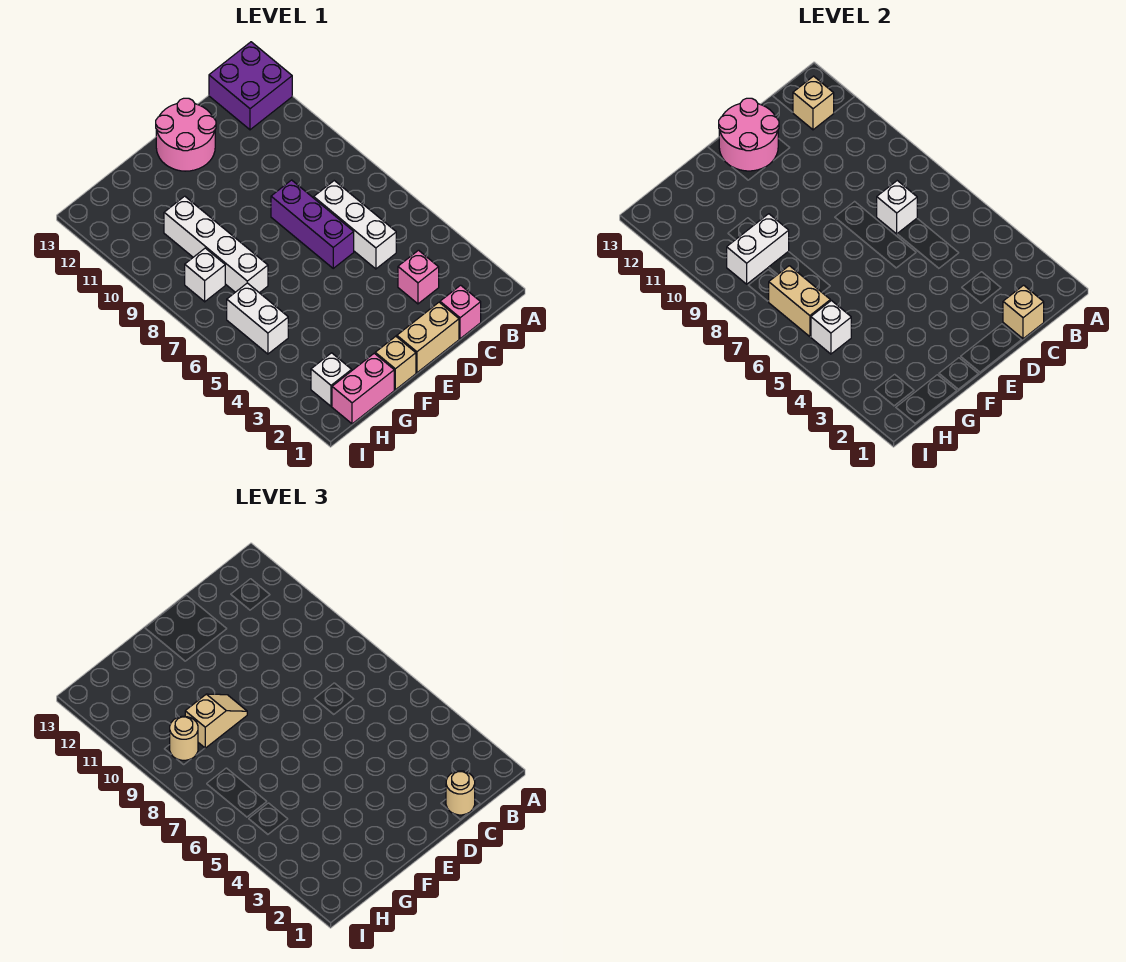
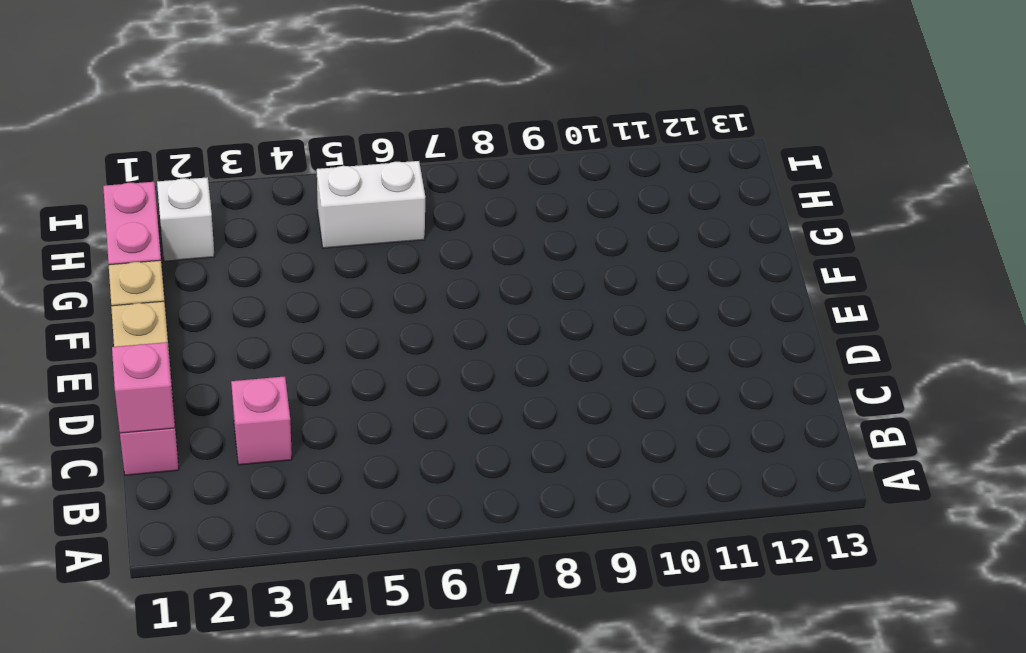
pink 1x1 brick [112,342,175,433] -> tan 1x1 brick [1003,285,1044,339]
none -> purple 2x2 brick [209,42,292,130]
none -> white 1x3 brick [314,181,396,269]
none -> purple 1x3 brick [271,180,354,268]

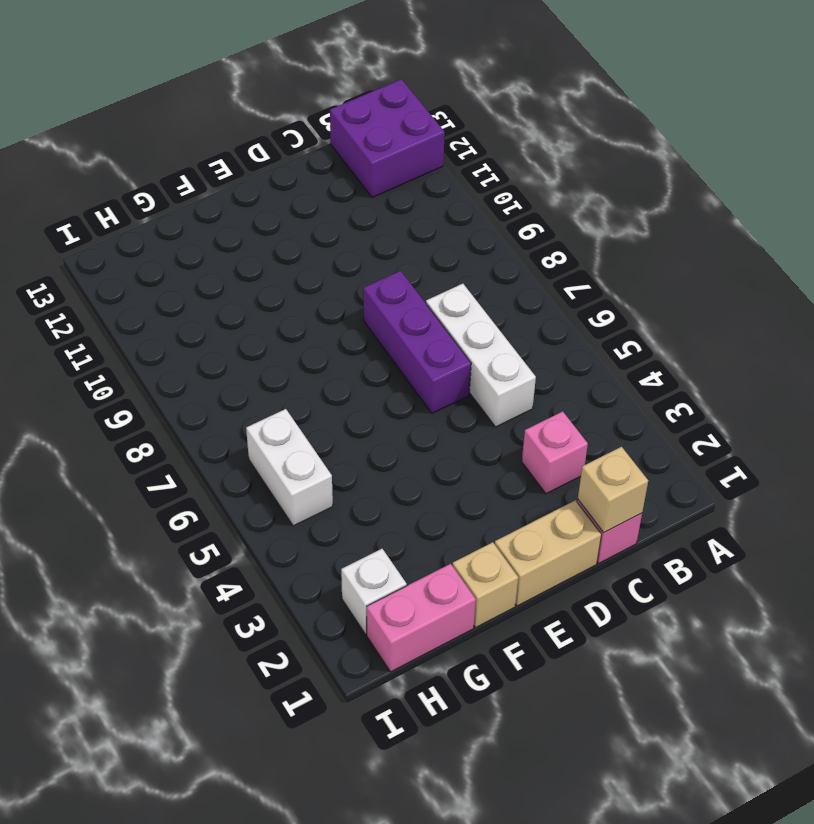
none -> pink 2x2 round brick [156,98,216,171]
none -> white 1x4 brick [164,196,268,293]
none -> white 1x1 brick [185,248,225,302]

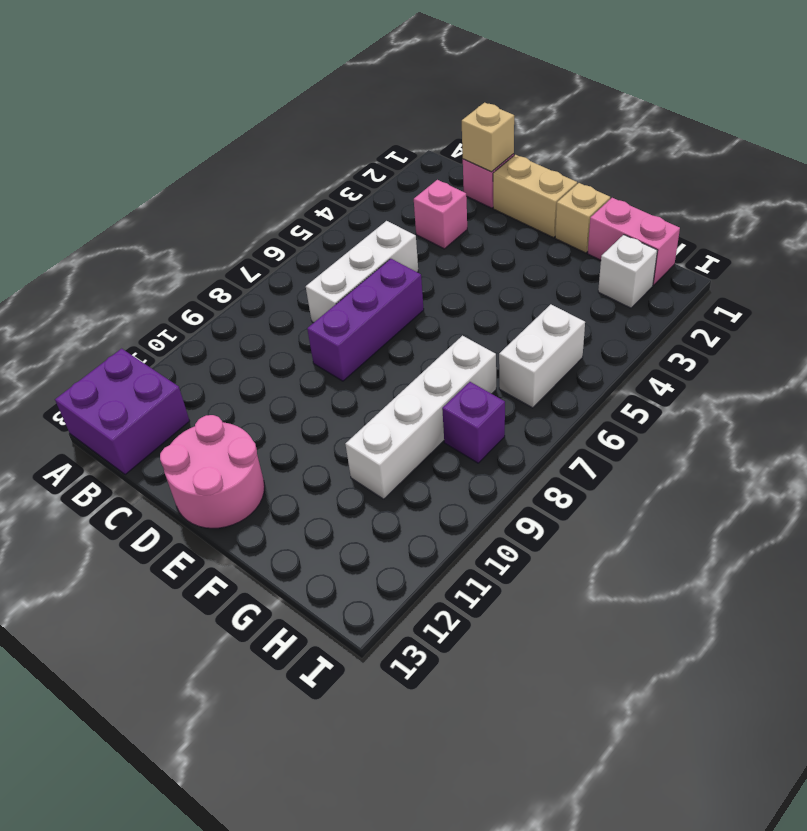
purple 1x1 brick [442,382,505,463] -> white 1x1 brick [185,248,225,302]
none -> tan 1x1 brick [793,76,834,130]
none -> white 1x1 brick [877,181,917,234]
none -> pink 2x2 round brick [719,98,779,171]

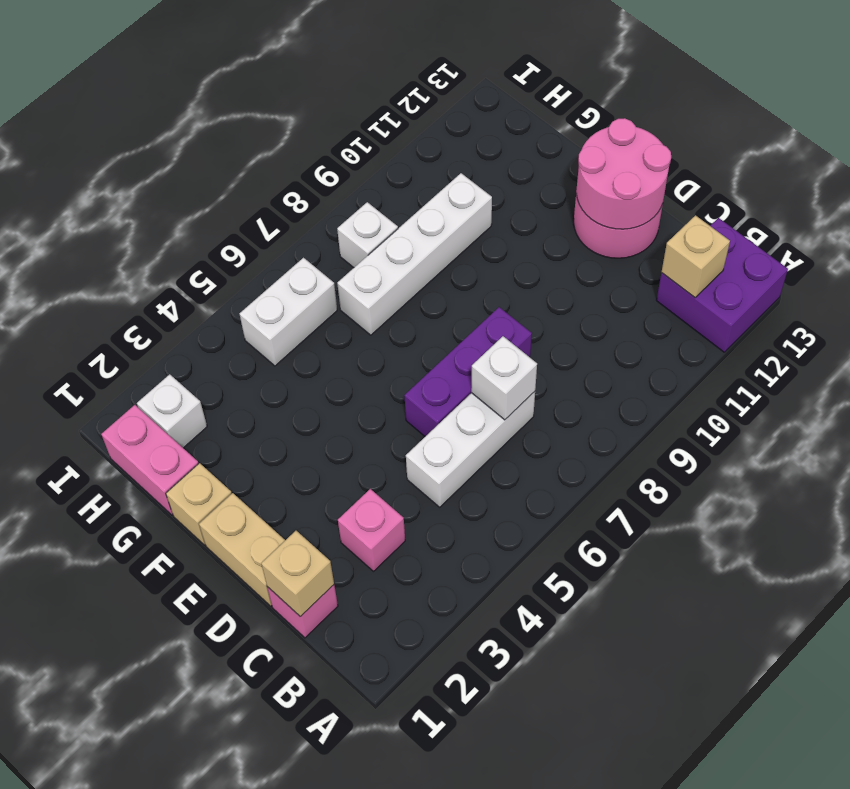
none -> white 1x2 brick [727,214,789,284]
none -> white 1x1 brick [811,301,851,354]
none -> tan 1x2 brick [769,266,830,337]

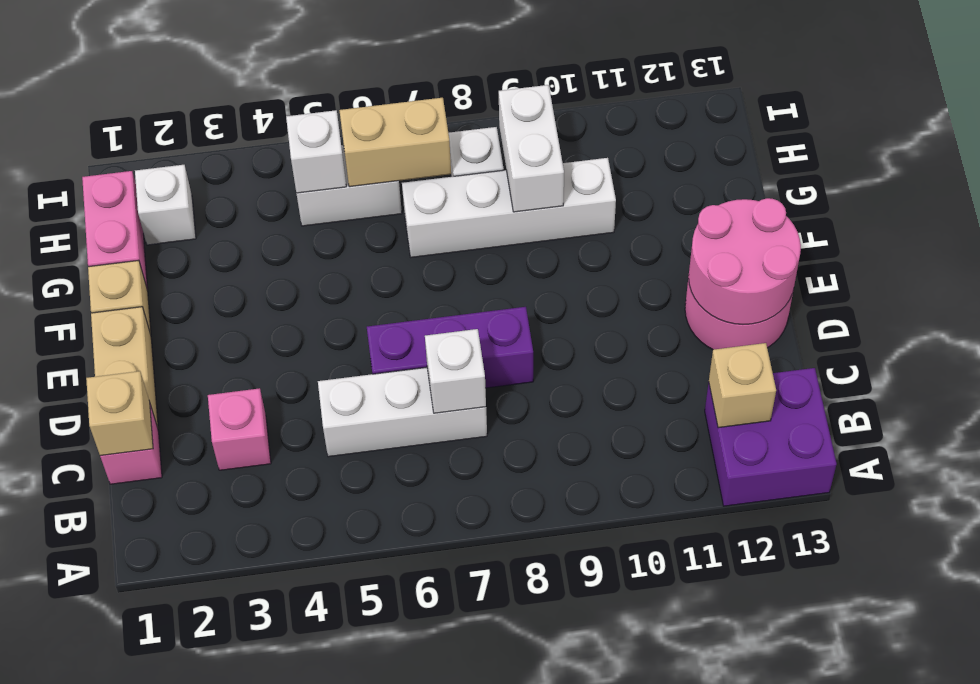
none -> tan 1x1 round brick [446,771,475,815]
none -> tan 1x2 slope [185,694,247,748]
none -> tan 1x1 round brick [170,716,198,760]

